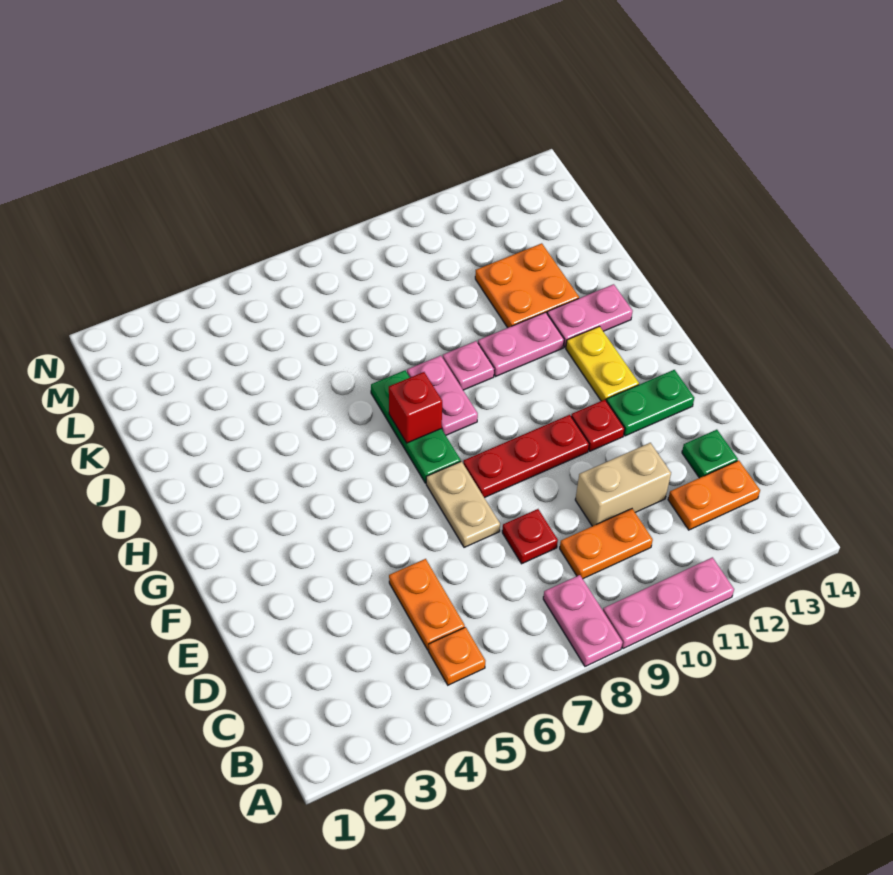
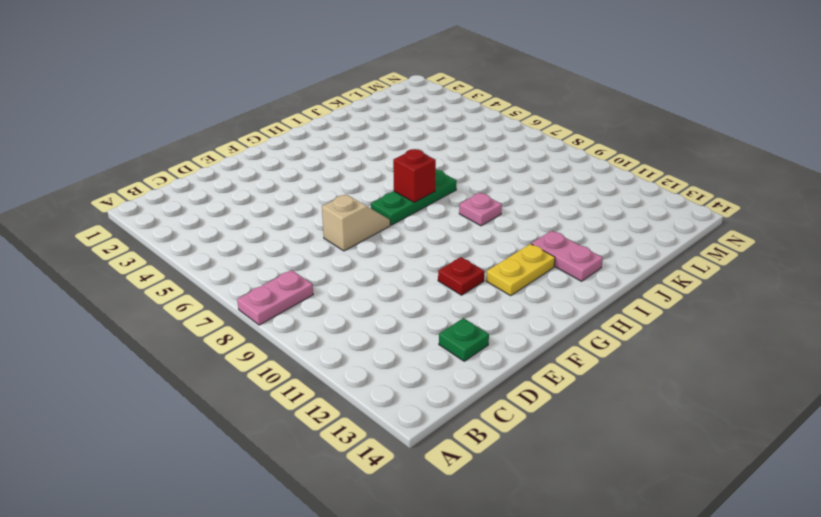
tan 1x2 slope [322,194,390,251] -> tan 1x2 plate [426,461,500,547]
none -> pink 1x3 plate [603,557,734,649]
none -> orange 1x1 plate [428,627,485,685]
none -> orange 1x2 plate [389,559,465,650]

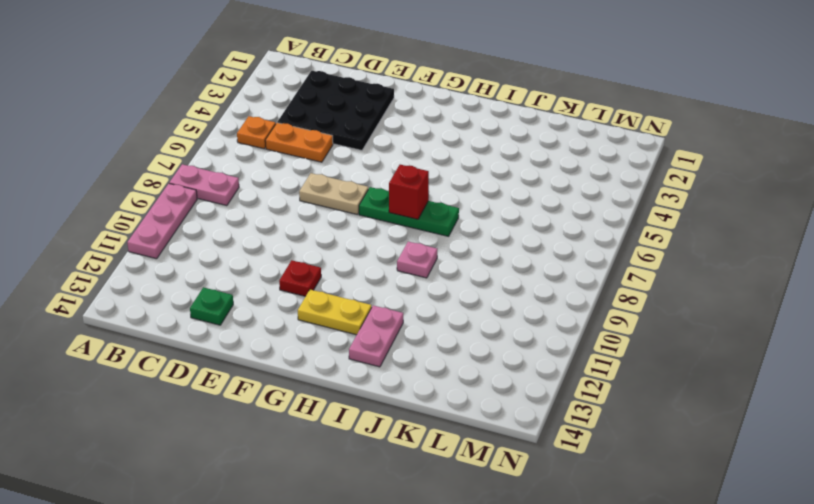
black 3x3 plate [277,71,394,150] -> none
none -> orange 1x2 plate [560,509,653,579]
none -> orange 1x2 plate [668,460,760,530]
none -> red 1x1 plate [502,509,558,564]

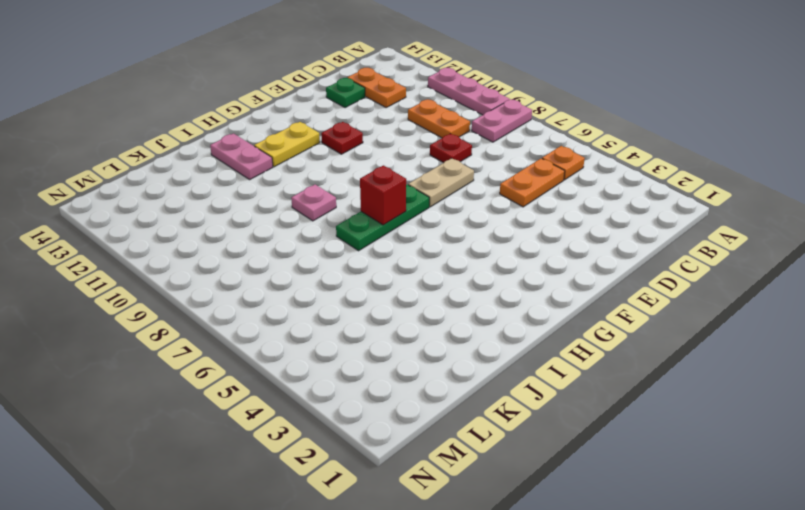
none -> tan 1x2 brick [575,443,671,526]
none -> red 1x3 plate [463,415,589,498]
none -> green 1x2 plate [607,370,694,436]

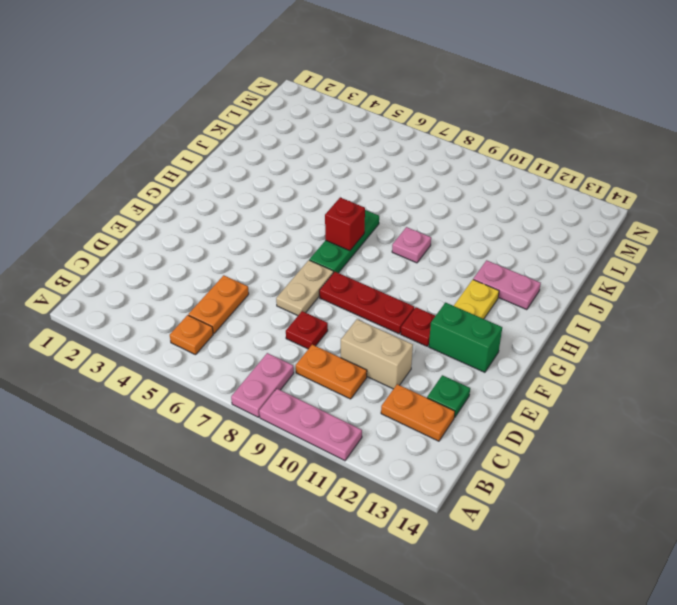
green 1x2 brick [429,303,502,372] -> green 1x2 plate [607,370,694,436]
none -> pink 1x2 plate [407,356,478,435]
none -> pink 1x2 plate [478,312,564,377]
none -> orange 2x2 plate [475,243,579,328]

